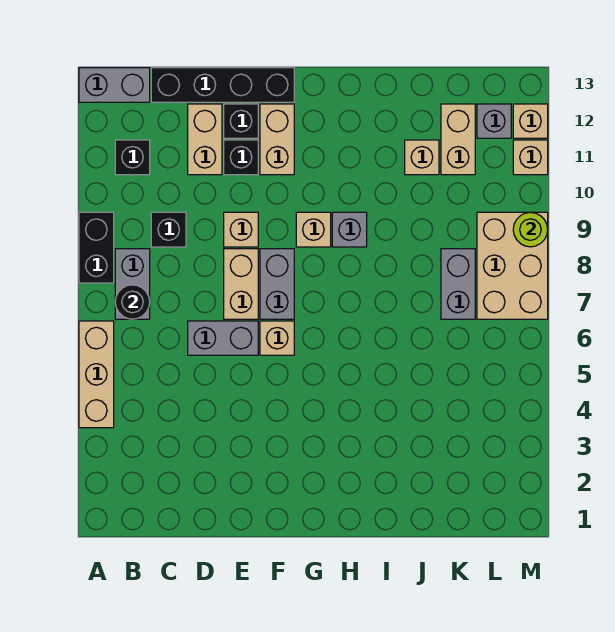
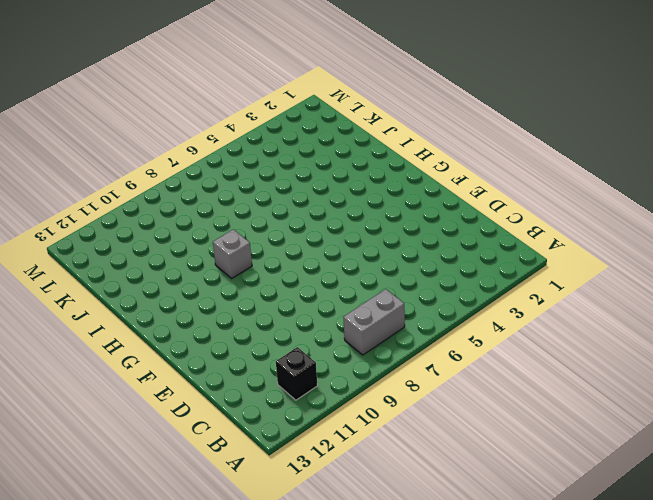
none -> tan 1x3 brick [79,321,114,428]
none -> black 1x2 brick [79,212,114,283]
none -> grey 1x2 brick [79,68,150,102]

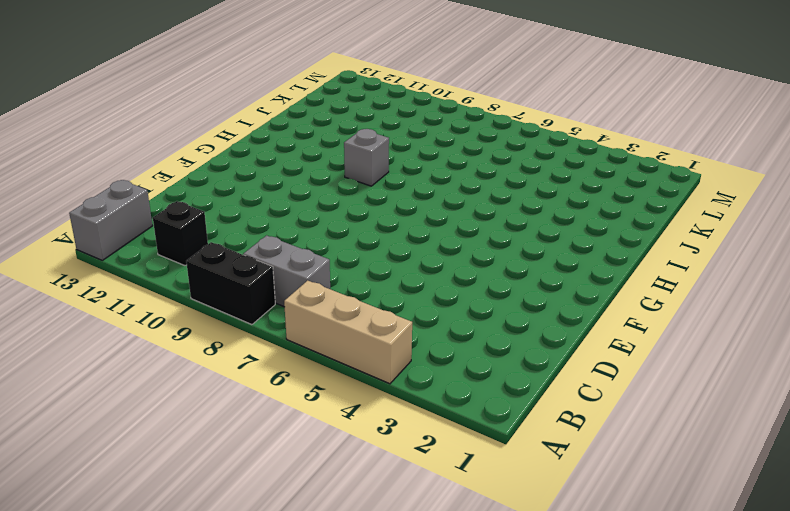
none -> black 1x1 brick [151,212,186,247]
none -> black 1x4 brick [151,68,294,102]
none -> grey 1x2 brick [188,321,258,355]

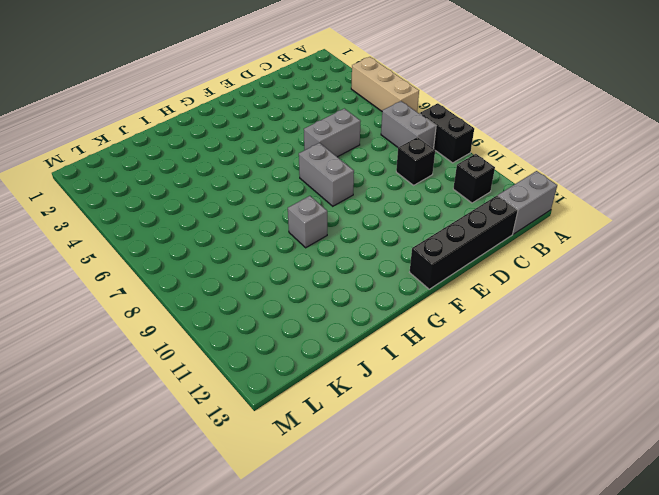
none -> tan 1x2 brick [188,104,222,175]
none -> tan 1x2 brick [224,249,258,319]
none -> tan 1x1 brick [224,212,258,247]

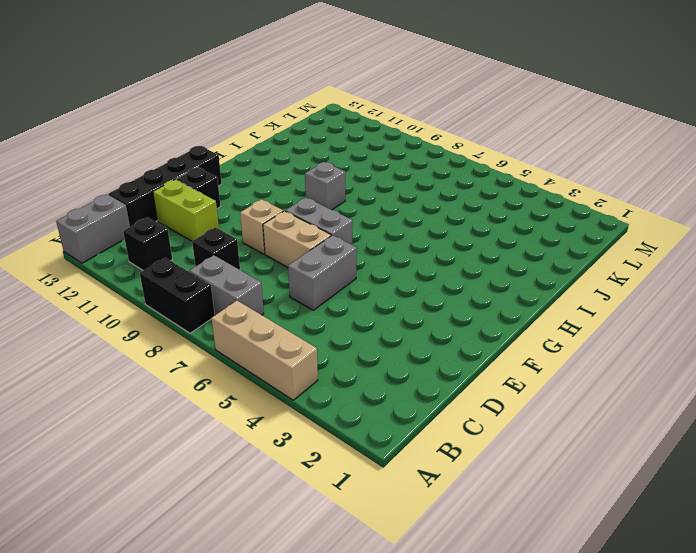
lime 1x2 brick [153,180,219,241] -> tan 1x2 brick [188,104,222,175]
none -> black 1x1 brick [224,140,258,175]
none -> tan 1x1 brick [260,321,294,355]
none -> tan 1x2 brick [260,104,294,175]

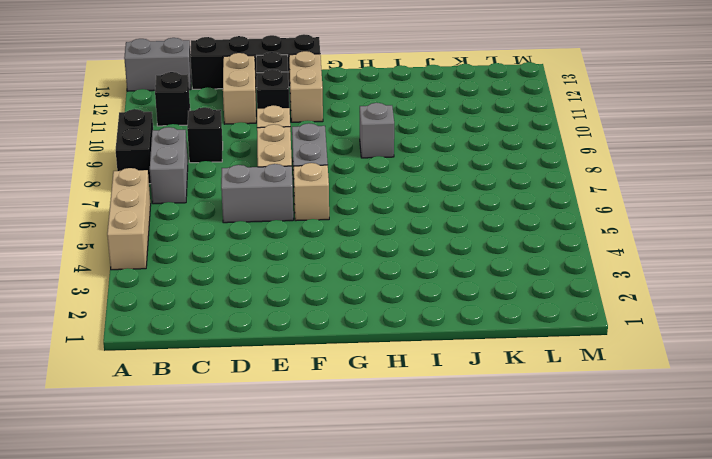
none -> tan 1x1 brick [296,212,331,247]
none -> tan 1x1 brick [405,140,439,175]
none -> grey 1x2 brick [441,249,475,319]

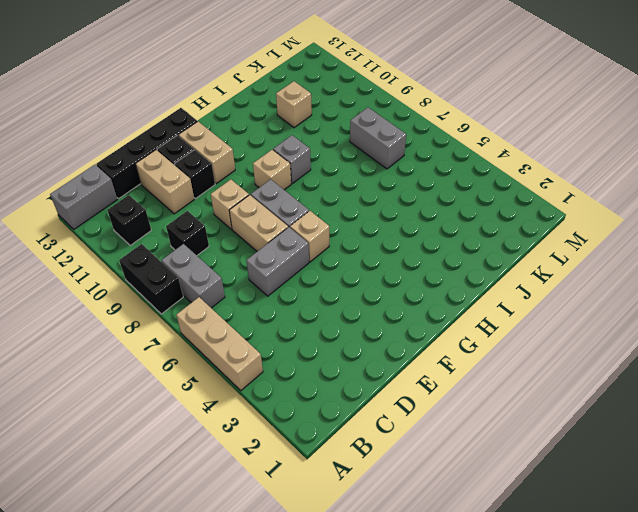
none -> tan 1x2 brick [441,104,475,175]
none -> tan 2x3 brick [477,212,548,319]
none -> grey 1x1 brick [477,104,511,138]

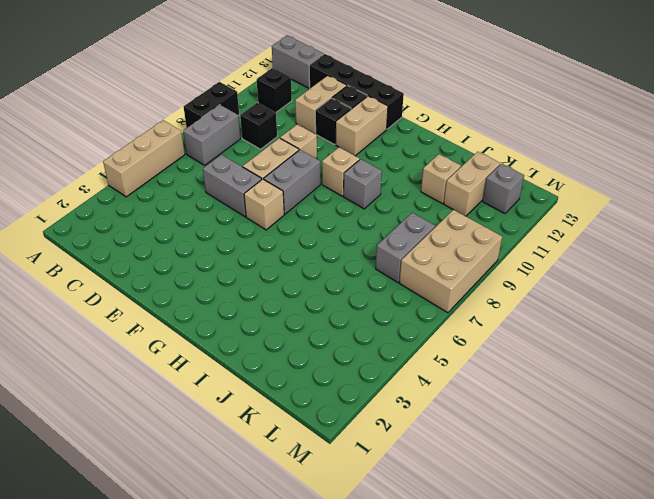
none -> tan 1x1 brick [513,140,548,175]
none -> tan 1x1 brick [513,104,548,138]
none -> black 1x1 round brick [115,285,150,319]

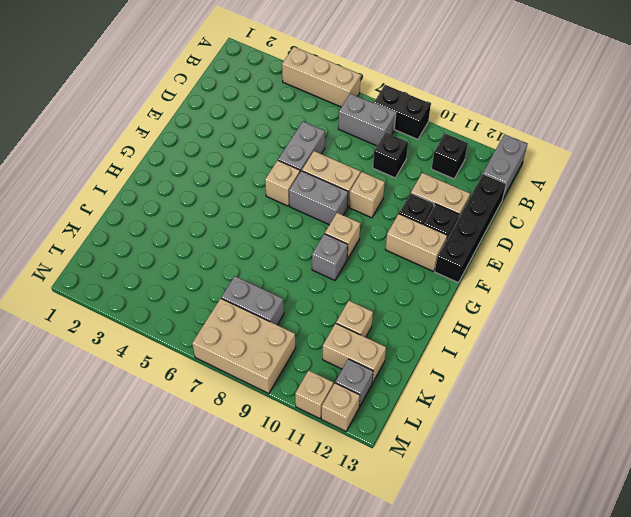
none -> black 1x1 round brick [115,285,150,319]
none -> lime 1x1 round brick [513,212,548,247]

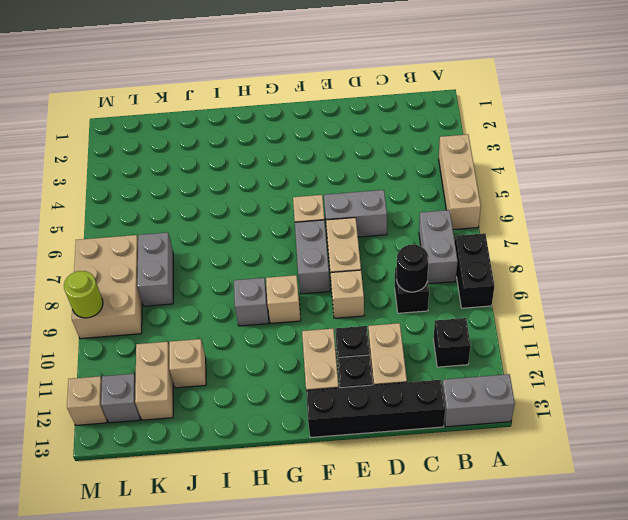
black 1x1 round brick [396,245,429,292] -> black 1x1 round brick moved to [115,285,150,319]
none -> tan 1x1 brick [513,140,548,175]

